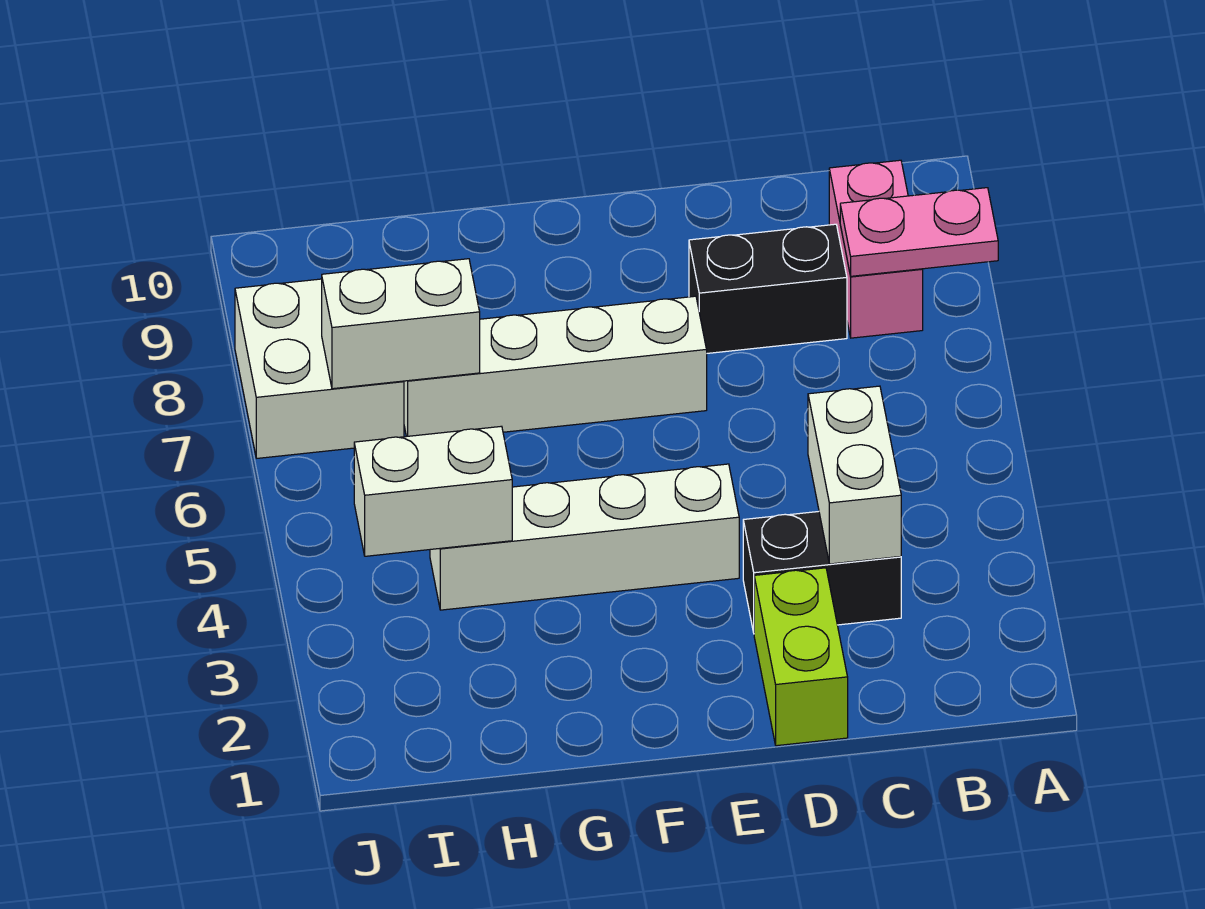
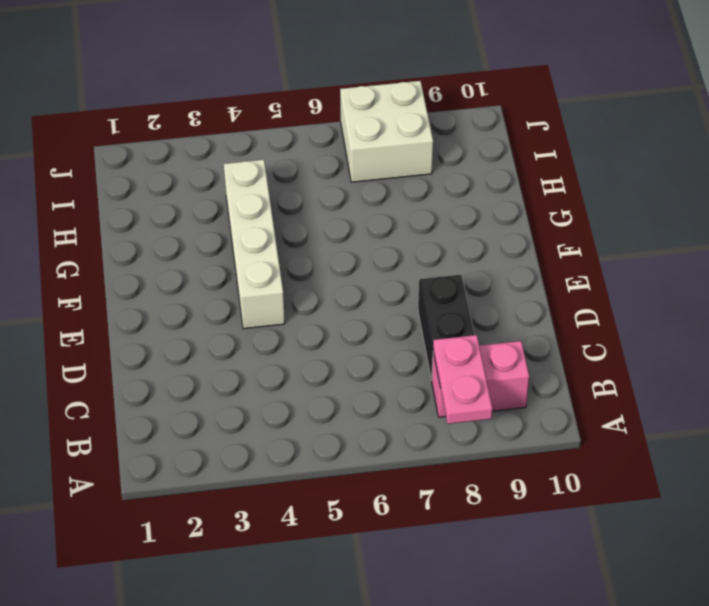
none -> black 1x2 brick [743,512,901,632]
none -> lime 1x2 brick [754,568,848,746]

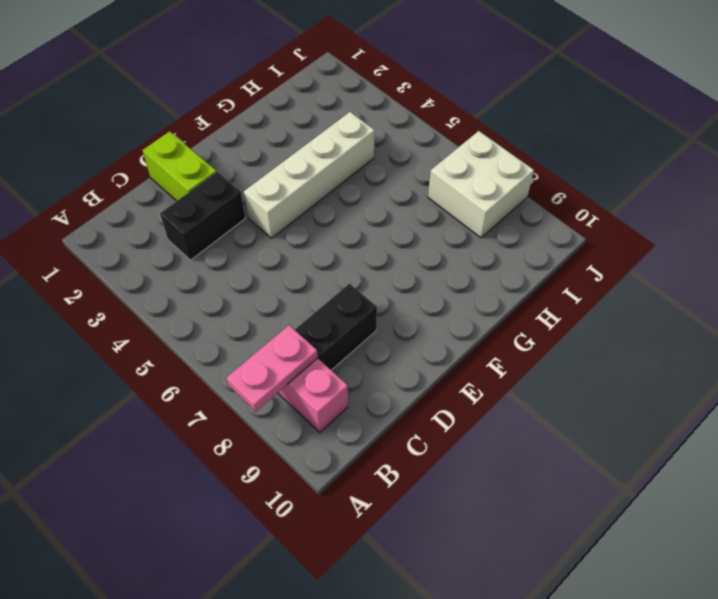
none -> white 1x4 brick [404,296,707,436]
none -> white 1x2 brick [808,386,901,564]

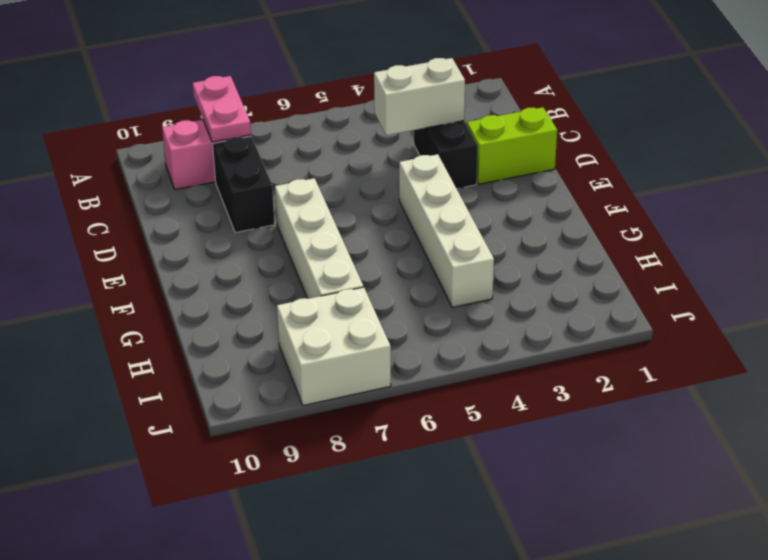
none -> white 1x2 brick [354,426,512,556]
none -> white 1x2 brick [322,259,480,389]

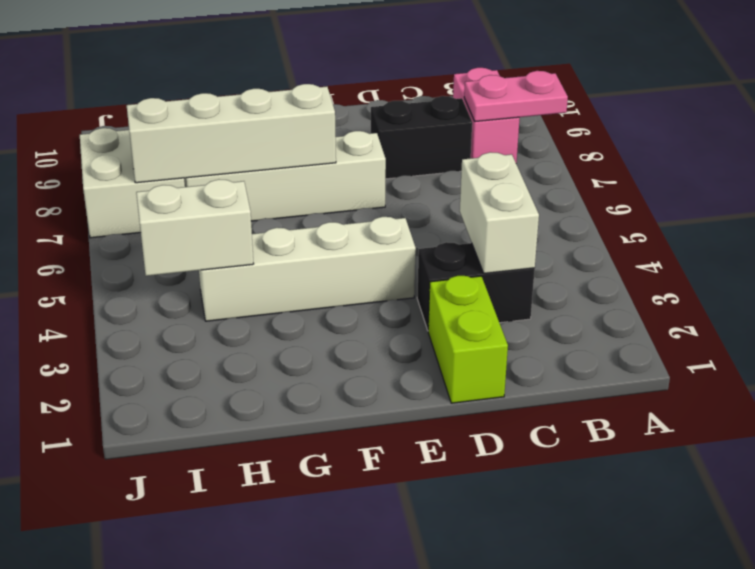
white 1x4 brick [127,84,336,183] -> white 1x2 brick [322,259,480,389]

